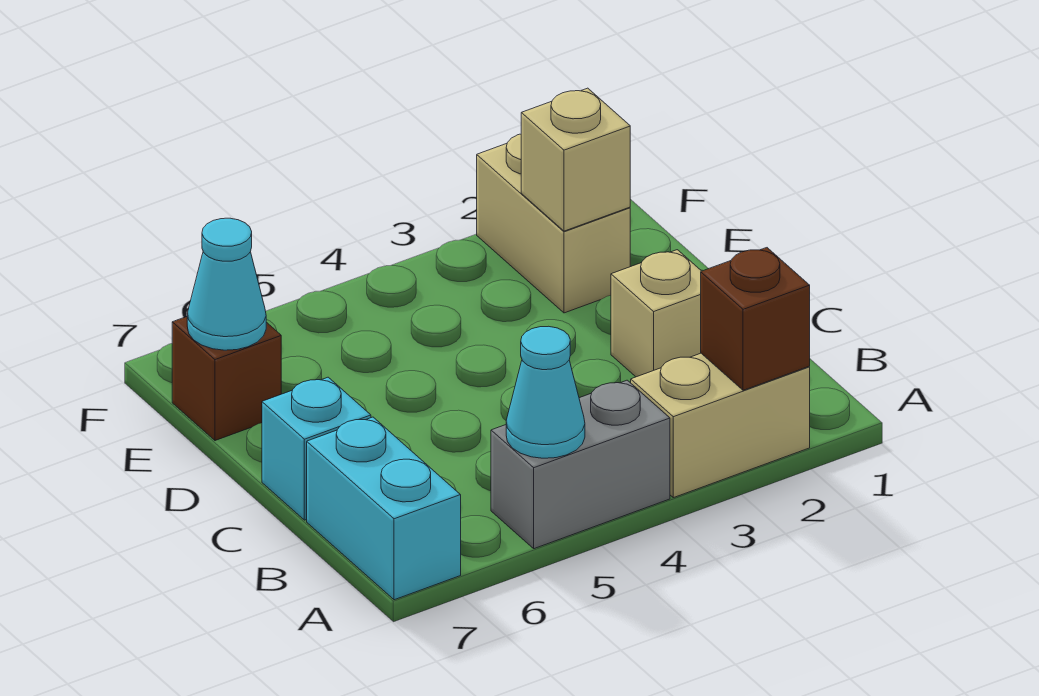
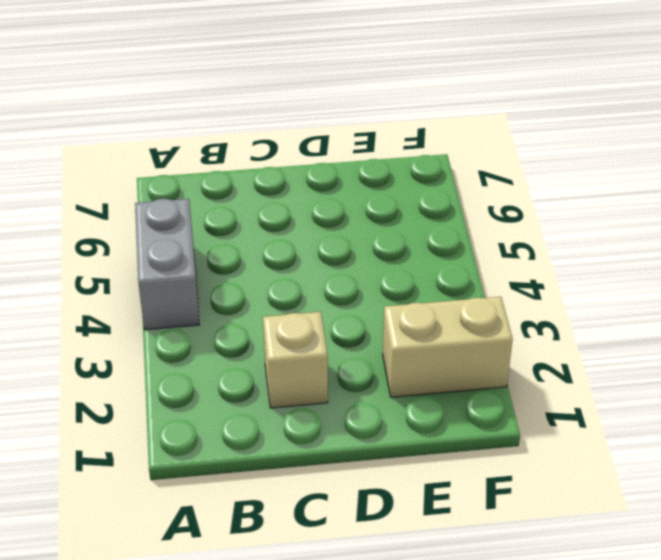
none -> tan 1x2 brick [631,353,810,498]
none -> cyan 1x2 brick [307,417,461,600]

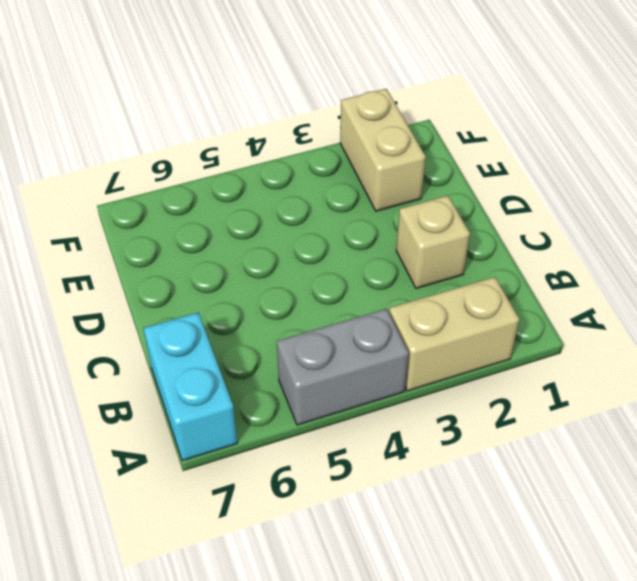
none -> cyan 1x1 brick [262,377,371,520]
none -> brown 1x1 brick [172,317,281,441]

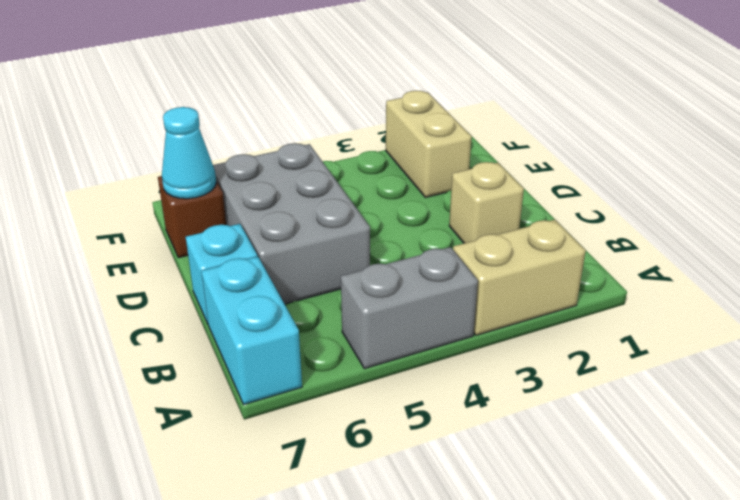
grey 2x3 brick [213,143,370,304] -> none
none -> brown 1x1 brick [701,248,810,390]
none -> cyan 1x1 cone [506,326,585,458]

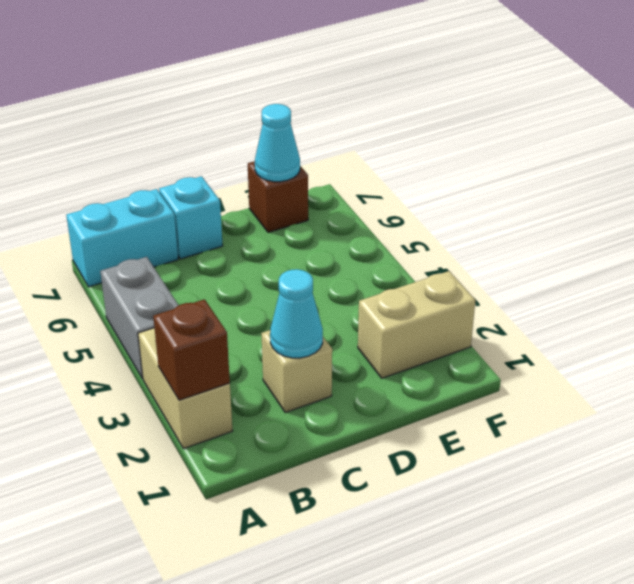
cyan 1x1 cone [270,269,323,358] -> cyan 1x1 cone moved to [506,326,585,458]
none -> tan 1x1 brick [521,88,630,231]

